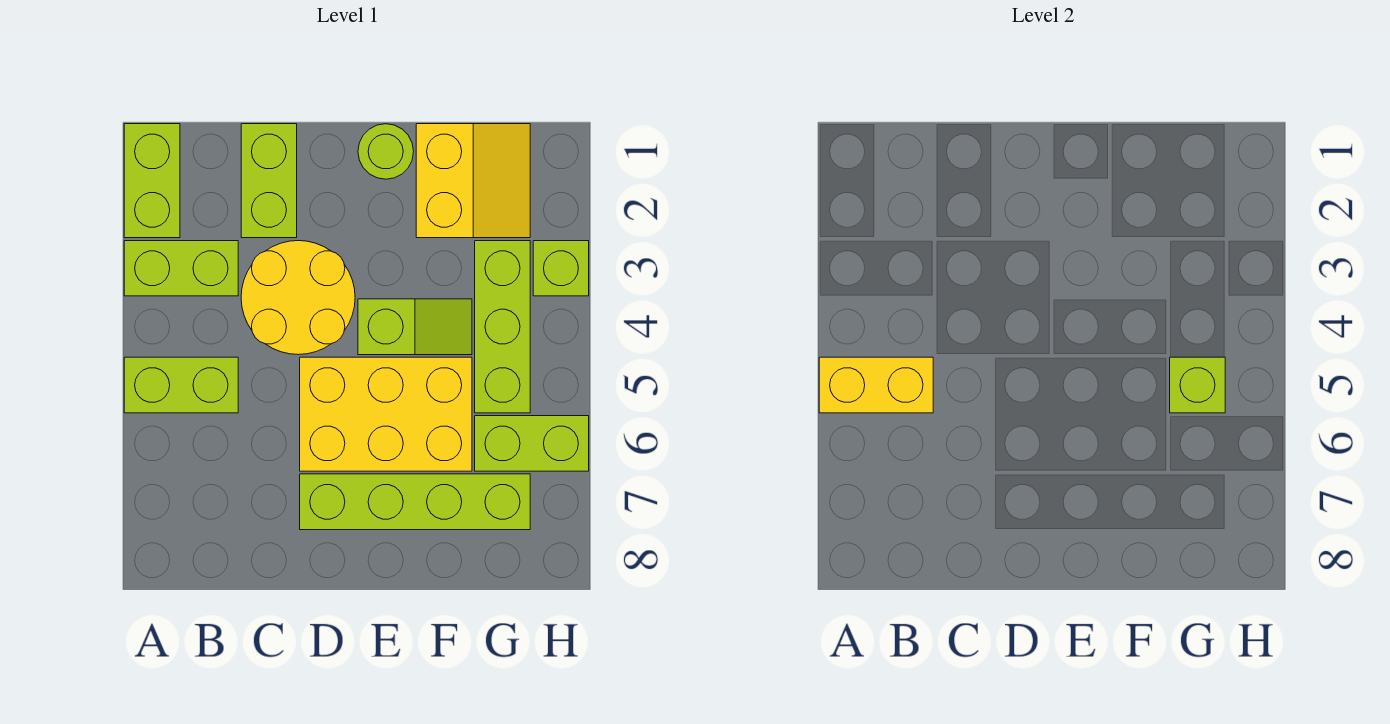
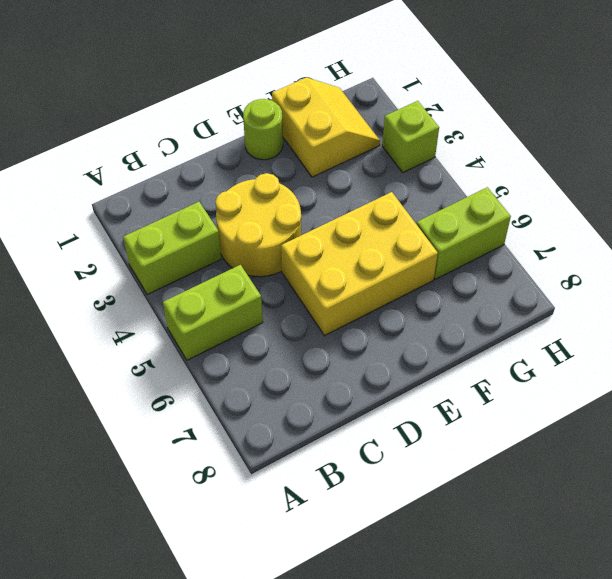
none -> lime 1x2 brick [124,124,180,238]
none -> lime 1x2 brick [241,124,297,238]
none -> lime 1x4 brick [300,474,530,530]

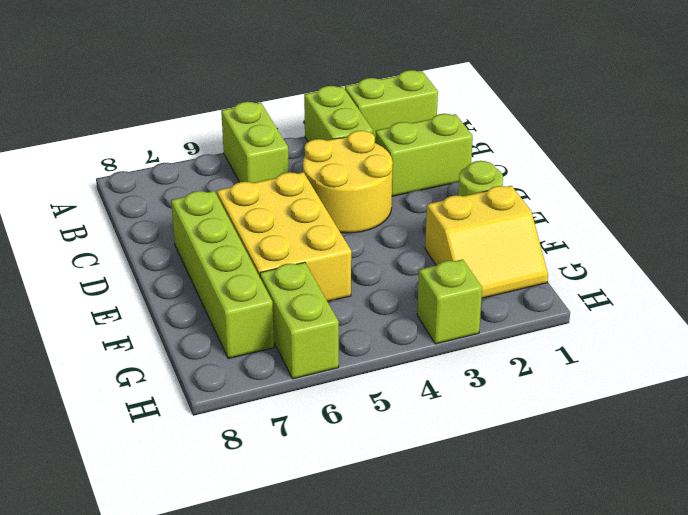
none -> lime 1x2 slope [358,299,472,355]
none -> lime 1x3 brick [475,241,530,413]
none -> yellow 1x2 brick [819,357,933,413]

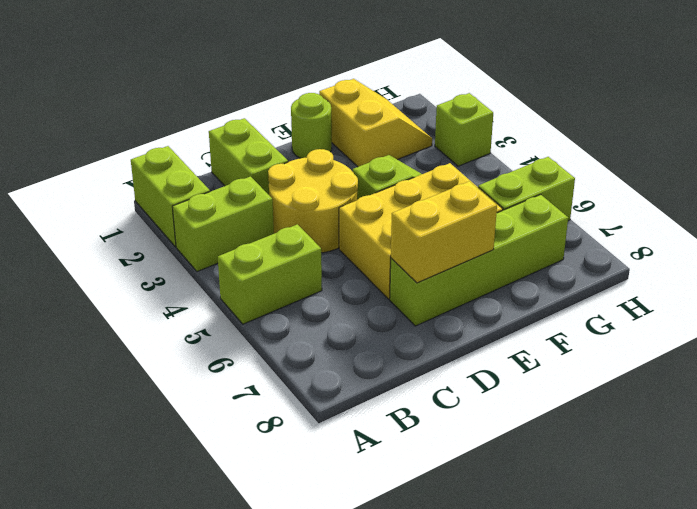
yellow 1x2 brick [391,181,497,283] -> yellow 1x2 brick moved to [819,357,933,413]
none -> lime 1x3 brick [475,241,530,413]
none -> lime 1x1 brick [1170,357,1225,413]

